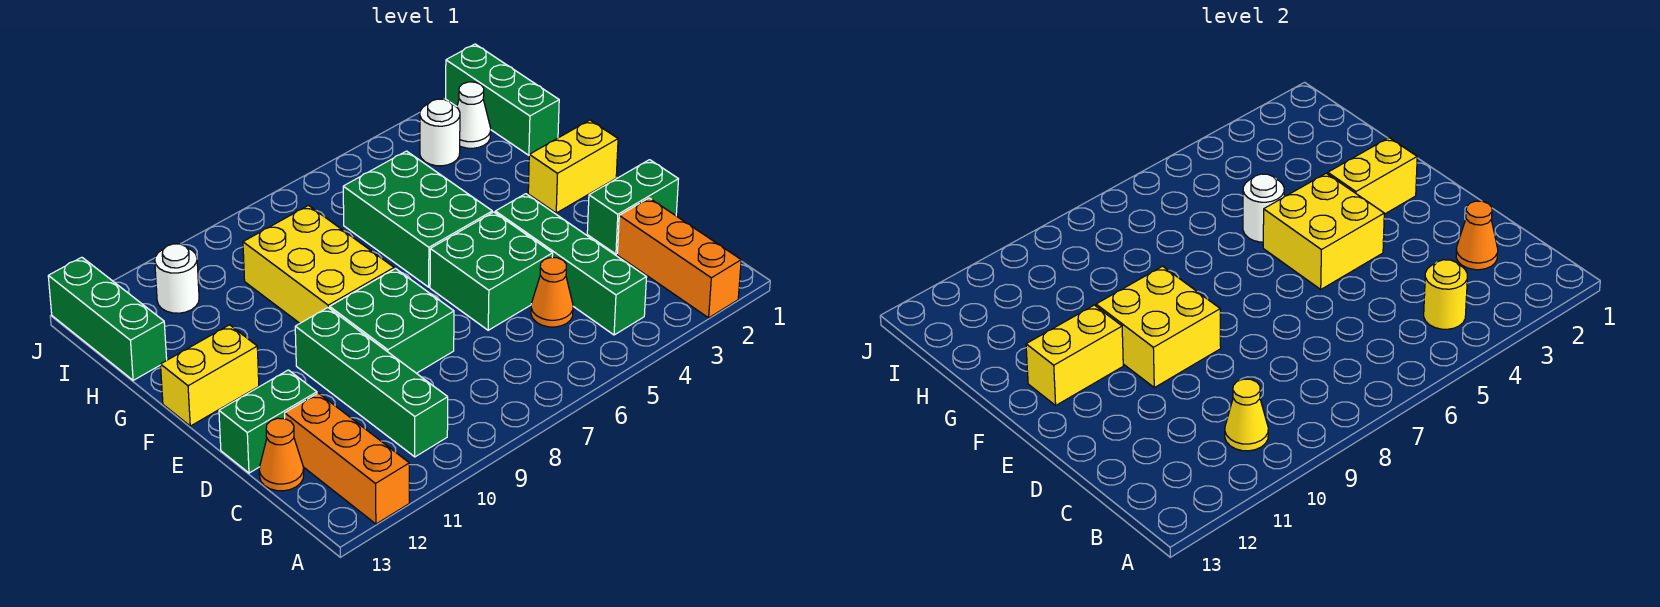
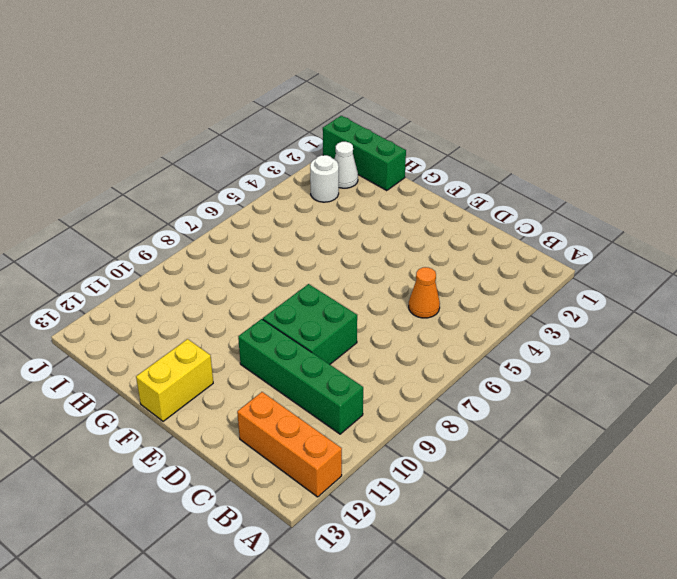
none -> orange 1x3 brick [617,198,741,318]
none -> green 1x4 brick [495,194,647,335]
none -> orange 1x1 cone [259,418,304,491]

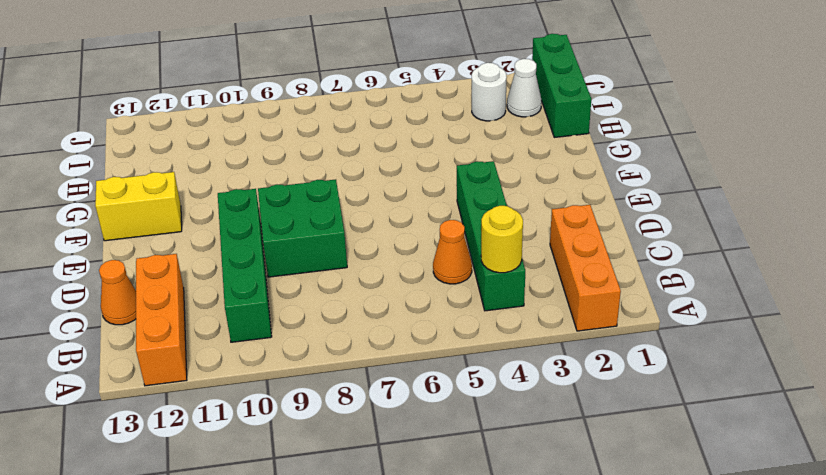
none -> green 1x2 brick [587,160,678,254]
none -> green 2x2 brick [430,212,553,330]
none -> green 1x2 brick [219,370,317,473]

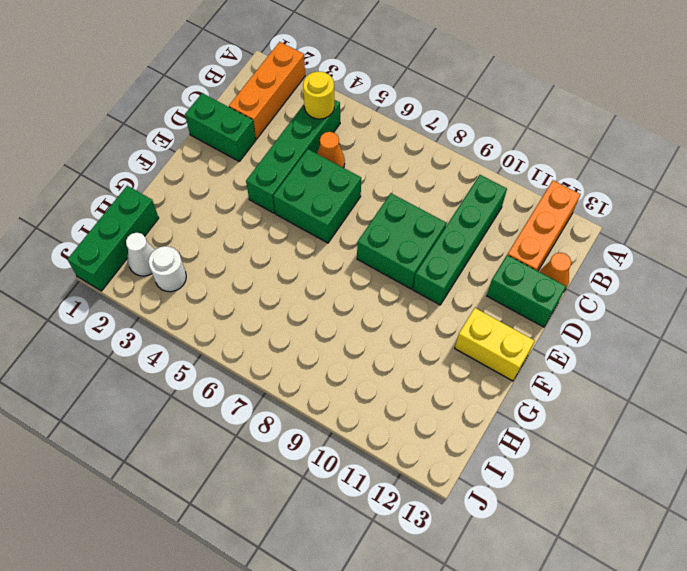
none -> yellow 1x2 brick [528,120,618,213]
none -> green 2x3 brick [343,151,492,287]
none -> yellow 2x3 brick [243,206,394,323]

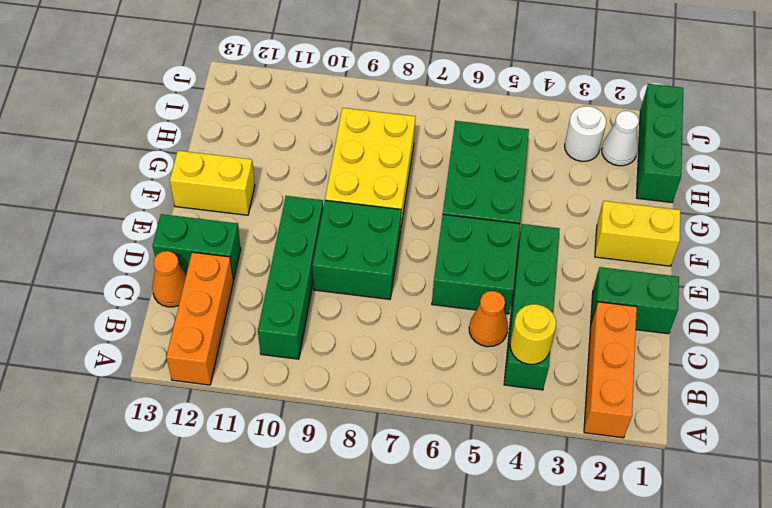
none -> green 1x3 brick [48,257,167,380]
none -> white 1x1 round brick [155,244,199,313]
none -> yellow 1x1 cone [1225,379,1268,451]

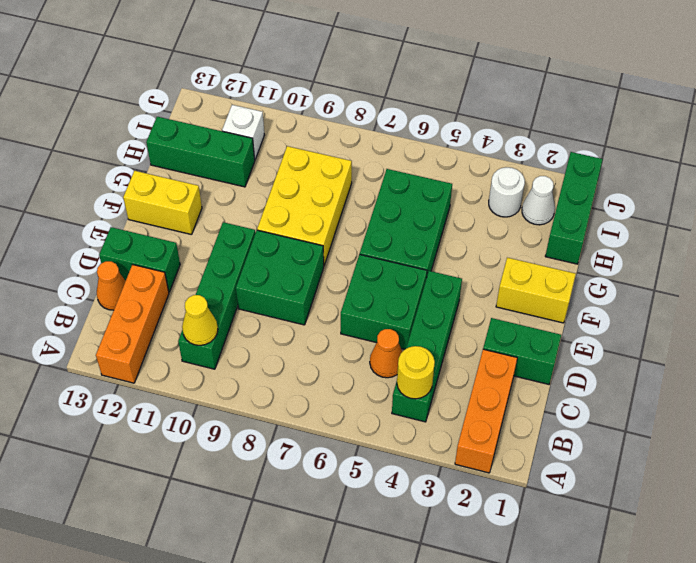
green 1x3 brick [146,117,255,187] -> green 1x3 brick turned to [48,257,167,380]
white 1x1 brick [222,105,264,159] -> white 1x1 round brick [155,244,199,313]
none -> orange 1x1 cone [1456,201,1498,270]
none -> yellow 2x2 brick [1263,173,1384,289]
none -> yellow 2x2 brick [1096,266,1221,388]

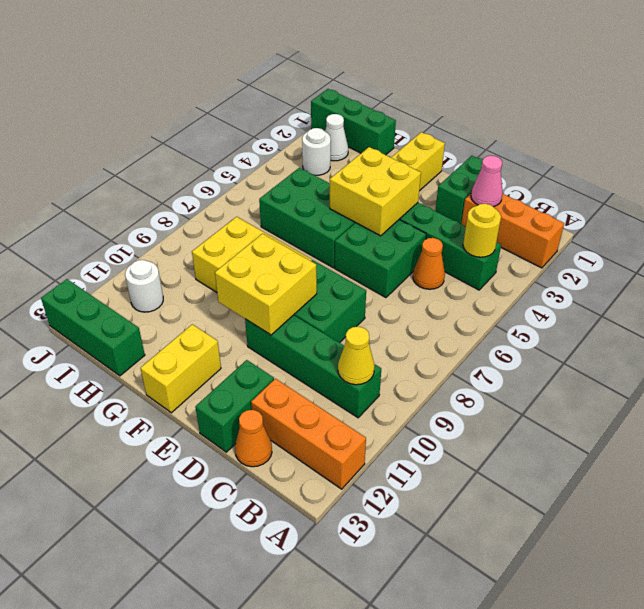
pink 1x1 cone [471,156,503,207] -> orange 1x1 cone [1456,201,1498,270]
none -> yellow 1x2 brick [1328,138,1417,214]
none -> yellow 1x2 brick [1026,305,1123,405]
none -> white 1x1 round brick [1243,174,1284,242]

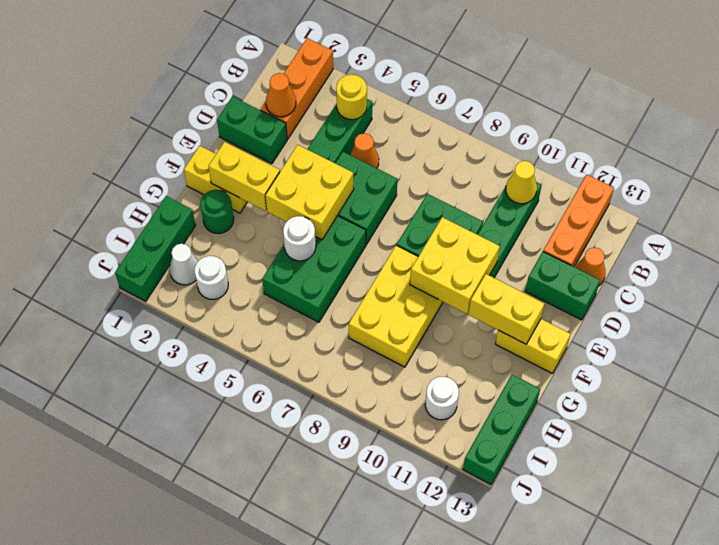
green 1x1 round brick [200,190,234,234] -> none

